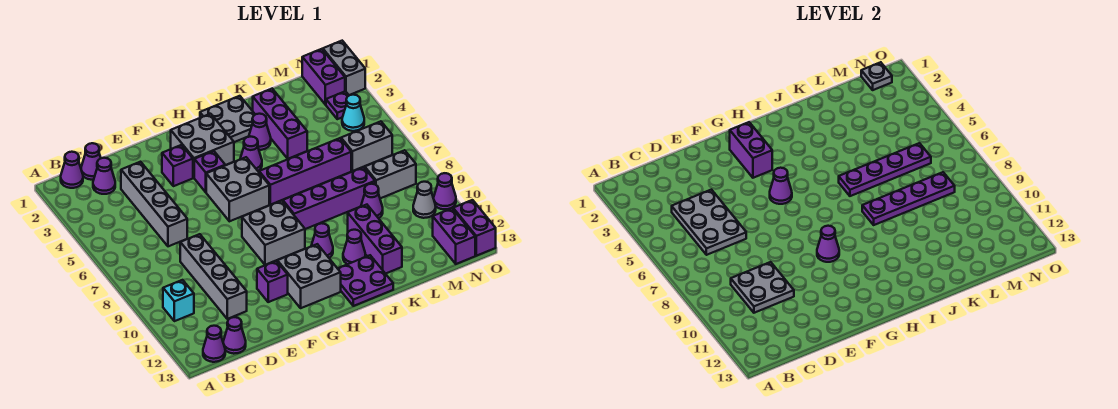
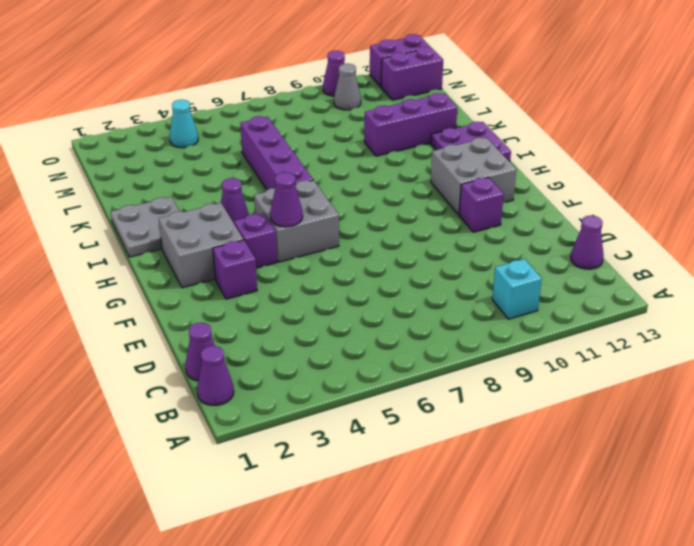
none -> purple 1x1 cone [203,326,225,362]
none -> purple 1x1 cone [93,158,115,194]
none -> grey 1x4 brick [121,162,187,246]
none -> grey 1x4 brick [180,234,247,319]

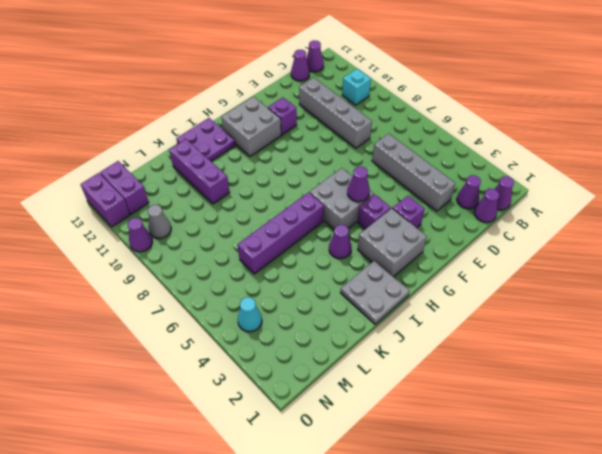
none -> grey 2x2 brick [242,200,305,265]
none -> purple 1x4 brick [283,167,375,229]
none -> purple 1x1 cone [311,223,333,258]
none -> purple 1x1 cone [249,114,271,150]

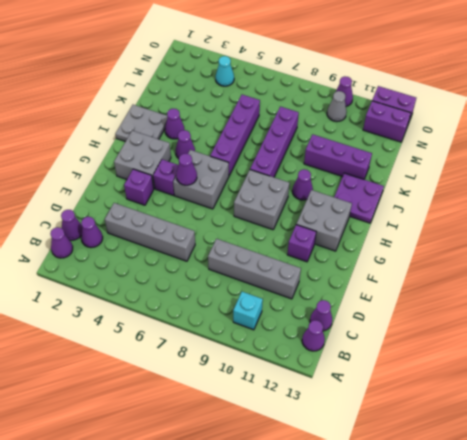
none -> purple 1x1 cone [343,230,365,264]
none -> purple 1x3 brick [253,89,307,159]
none -> purple 1x1 cone [361,184,383,218]
none -> grey 1x2 brick [341,121,392,171]

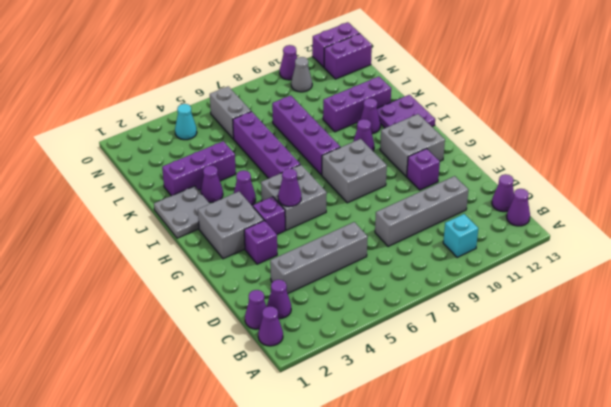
none -> purple 1x1 cone [361,184,383,218]
none -> grey 1x2 brick [364,150,416,198]
none -> purple 1x2 brick [302,49,345,105]
none -> purple 1x1 plate [326,91,349,119]

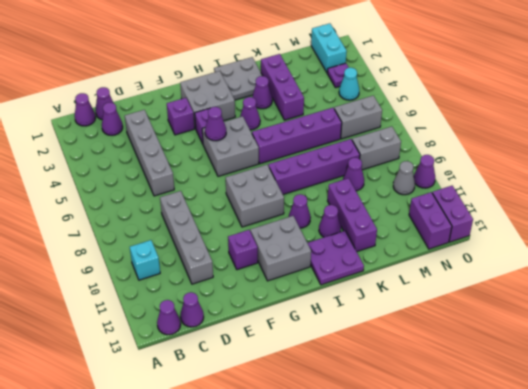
cyan 1x2 brick [311,23,347,73] -> purple 1x2 brick [302,49,345,105]
none -> grey 1x2 brick [323,41,365,95]
none -> grey 2x3 plate [672,190,746,255]
none -> grey 2x2 plate [731,262,794,313]
none -> purple 1x2 brick [730,122,772,178]

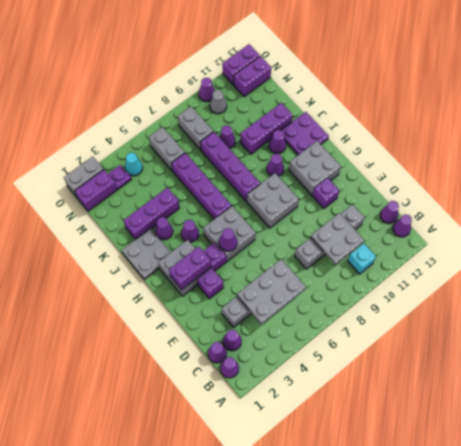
none -> purple 1x1 cone [817,226,839,262]
none -> purple 1x4 plate [839,143,931,196]
none -> purple 1x4 plate [862,172,955,225]
none -> grey 1x1 plate [861,62,892,90]

